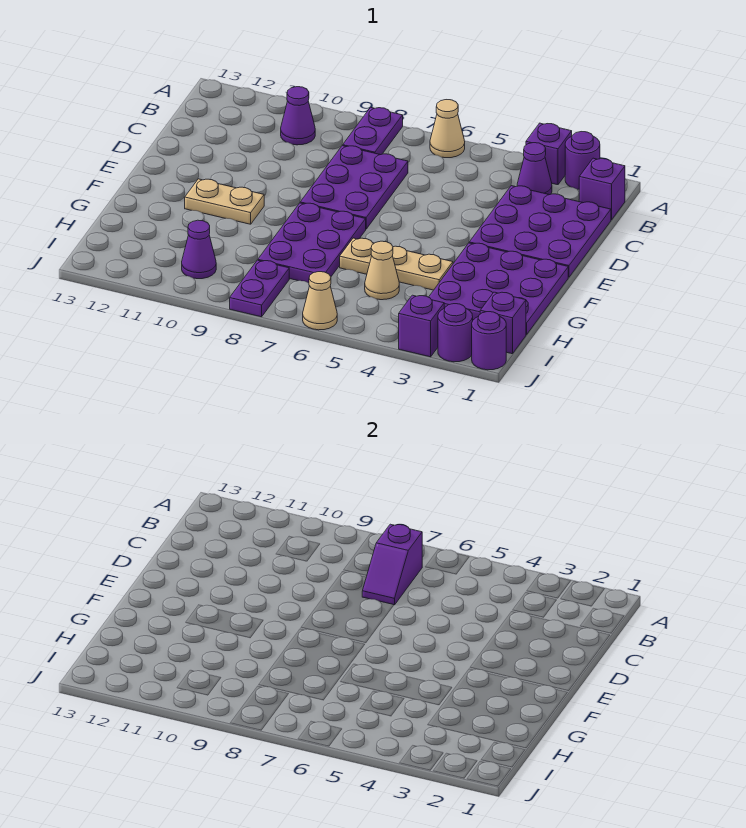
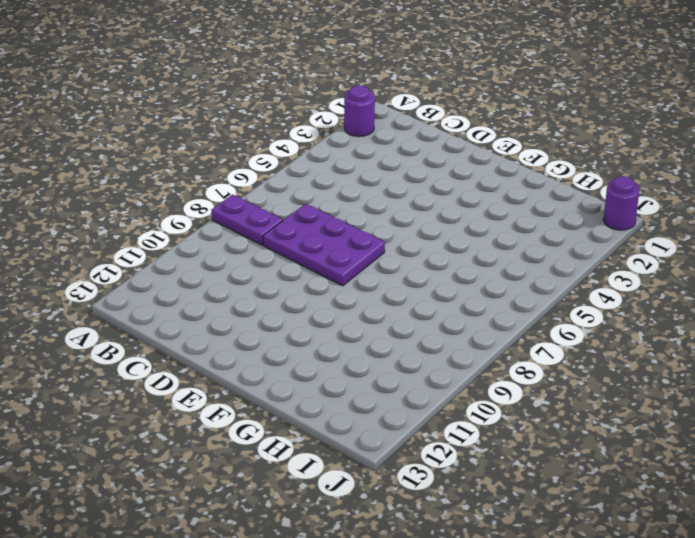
none -> purple 1x1 brick [526,123,572,185]
none -> tan 1x1 cone [430,100,465,158]
none -> purple 1x1 brick [579,158,625,220]

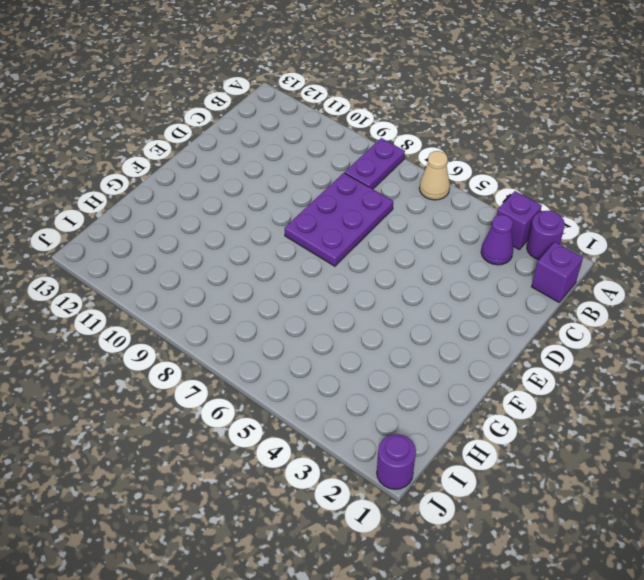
none -> purple 1x1 cone [281,87,315,145]
none -> purple 3x3 plate [469,186,611,277]
none -> purple 3x3 plate [429,243,568,335]

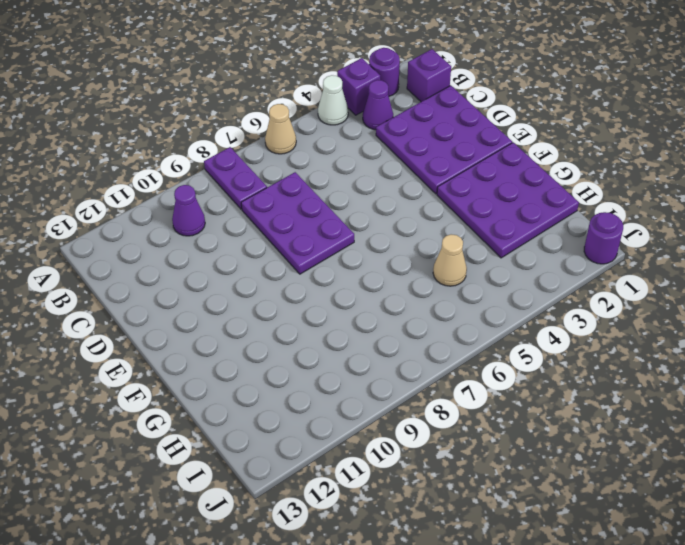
white 1x1 cone [318,75,348,125] -> none
none -> purple 2x3 plate [258,203,366,283]
none -> tan 1x2 plate [185,179,264,224]
none -> tan 1x3 plate [340,238,453,290]

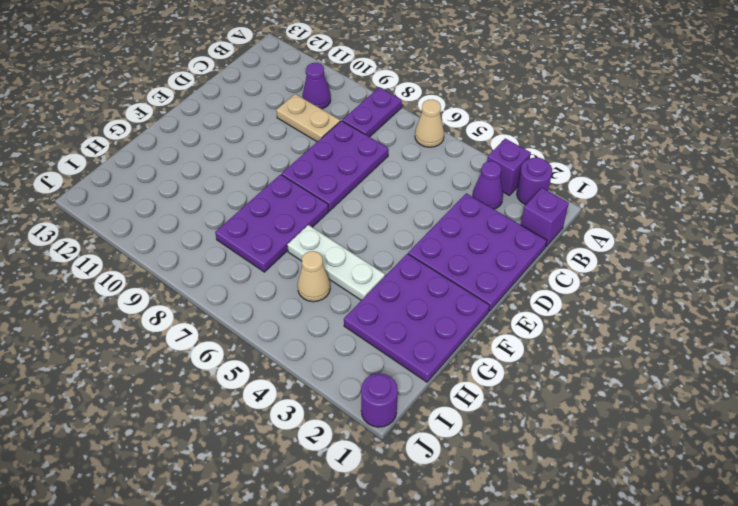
tan 1x2 plate [276,94,340,142] -> tan 1x2 plate moved to [185,179,264,224]
white 1x3 plate [287,225,385,300] -> tan 1x3 plate [340,238,453,290]
none -> purple 1x1 brick [480,292,526,354]
none -> purple 1x2 plate [230,260,289,317]
none -> purple 1x1 cone [182,220,216,279]

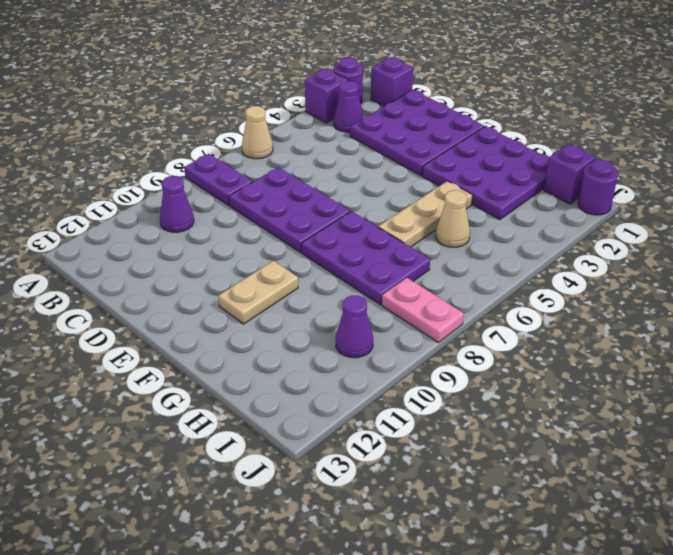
pink 1x2 plate [382,278,464,343] -> purple 1x2 plate [230,260,289,317]
none -> purple 1x1 round brick [438,304,473,362]
none -> purple 1x1 brick [399,295,444,357]
none -> tan 1x1 cone [303,272,337,330]

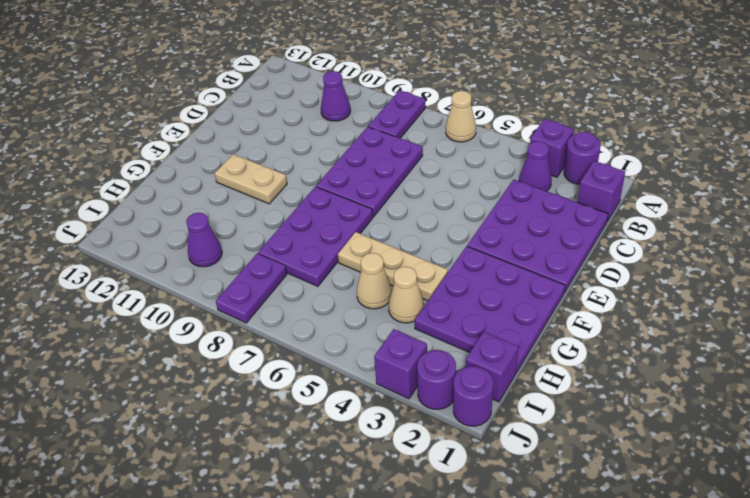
tan 1x1 cone [389,266,424,323] -> tan 1x1 cone moved to [303,272,337,330]
none -> purple 1x2 slope [362,524,422,605]

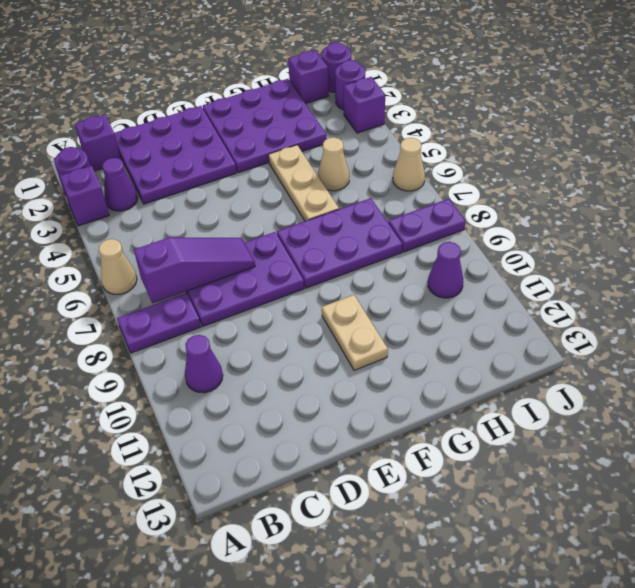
purple 1x3 slope [134,237,255,303] -> purple 1x2 slope [362,524,422,605]

